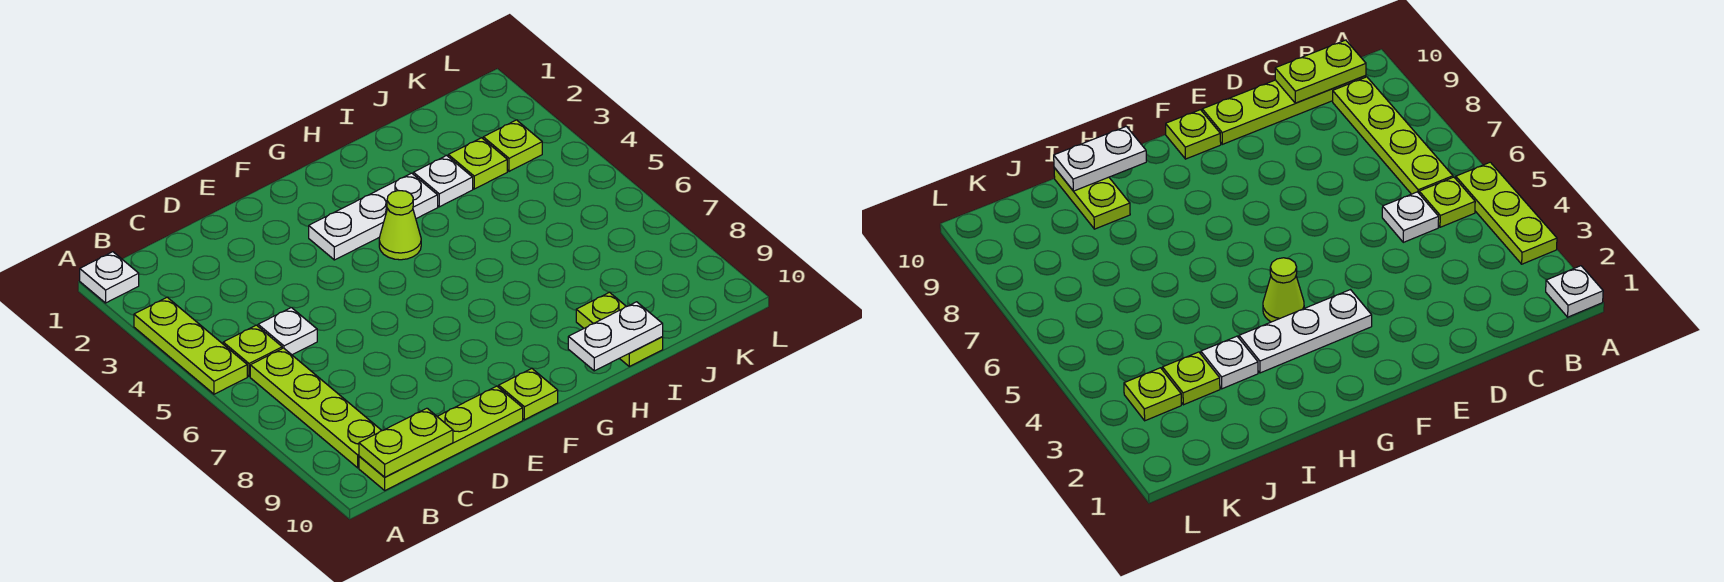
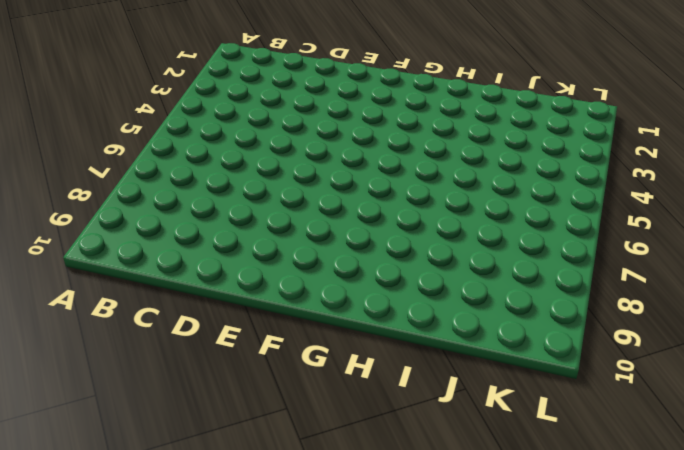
none -> white 1x1 plate [80,252,139,303]
none -> lime 1x3 plate [134,297,247,394]
none -> lime 1x1 plate [223,325,282,376]

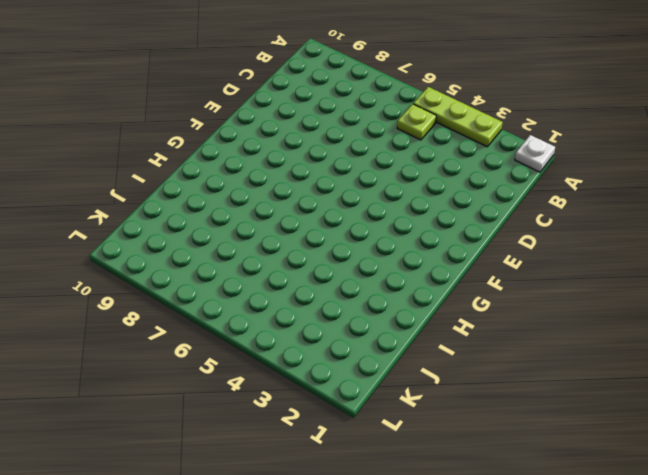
none -> lime 1x4 plate [250,348,382,468]
none -> lime 1x4 plate [359,386,523,490]
none -> white 1x1 plate [258,308,317,355]

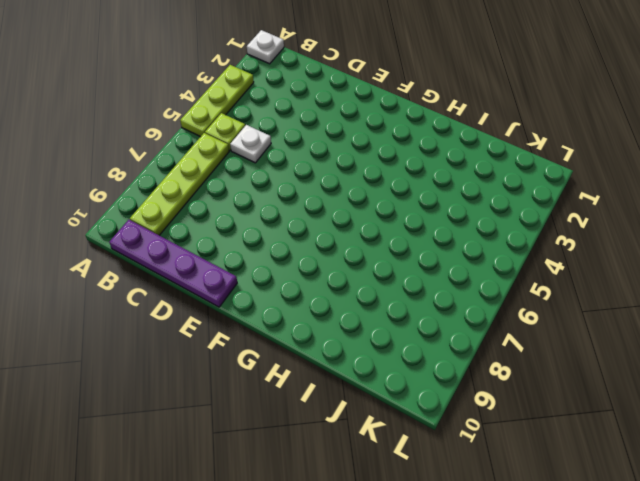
purple 1x4 plate [109,220,237,307] -> lime 1x4 plate [359,386,523,490]
none -> white 1x3 plate [309,173,438,260]
none -> lime 1x1 plate [499,368,558,420]
none -> lime 1x1 cone [379,191,421,260]

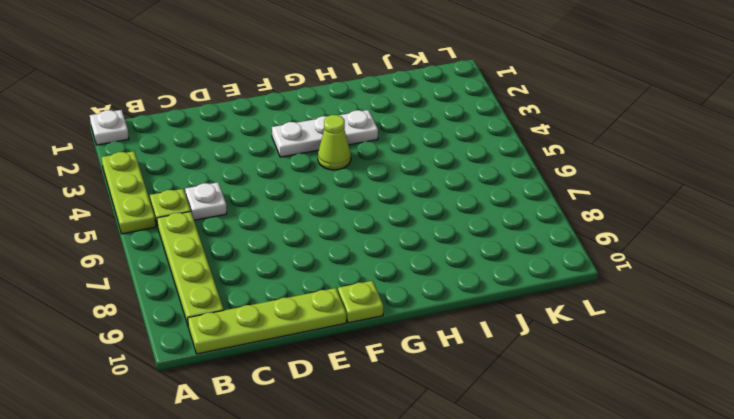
none -> white 1x1 plate [413,155,473,207]
none -> lime 1x2 plate [576,292,663,366]
none -> lime 1x1 plate [448,138,507,189]

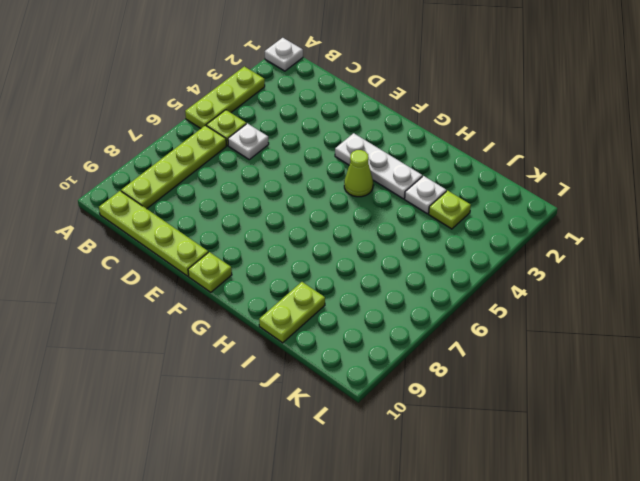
none -> lime 1x1 plate [483,120,542,171]
none -> lime 1x2 plate [359,408,453,477]
none -> white 1x2 plate [568,302,663,371]

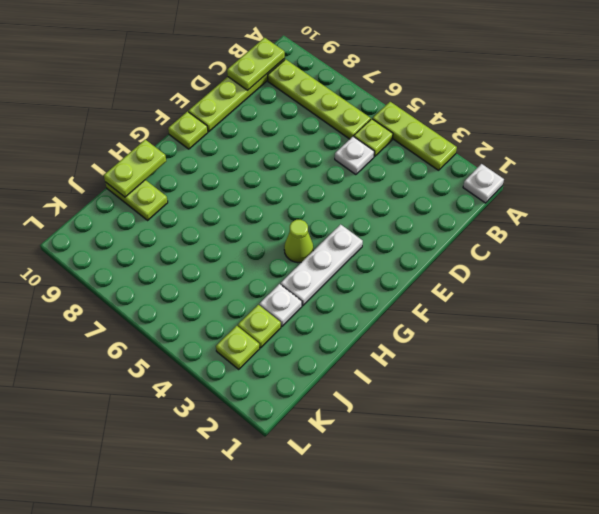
lime 1x2 plate [104,140,166,197] -> white 1x2 plate [568,302,663,371]

